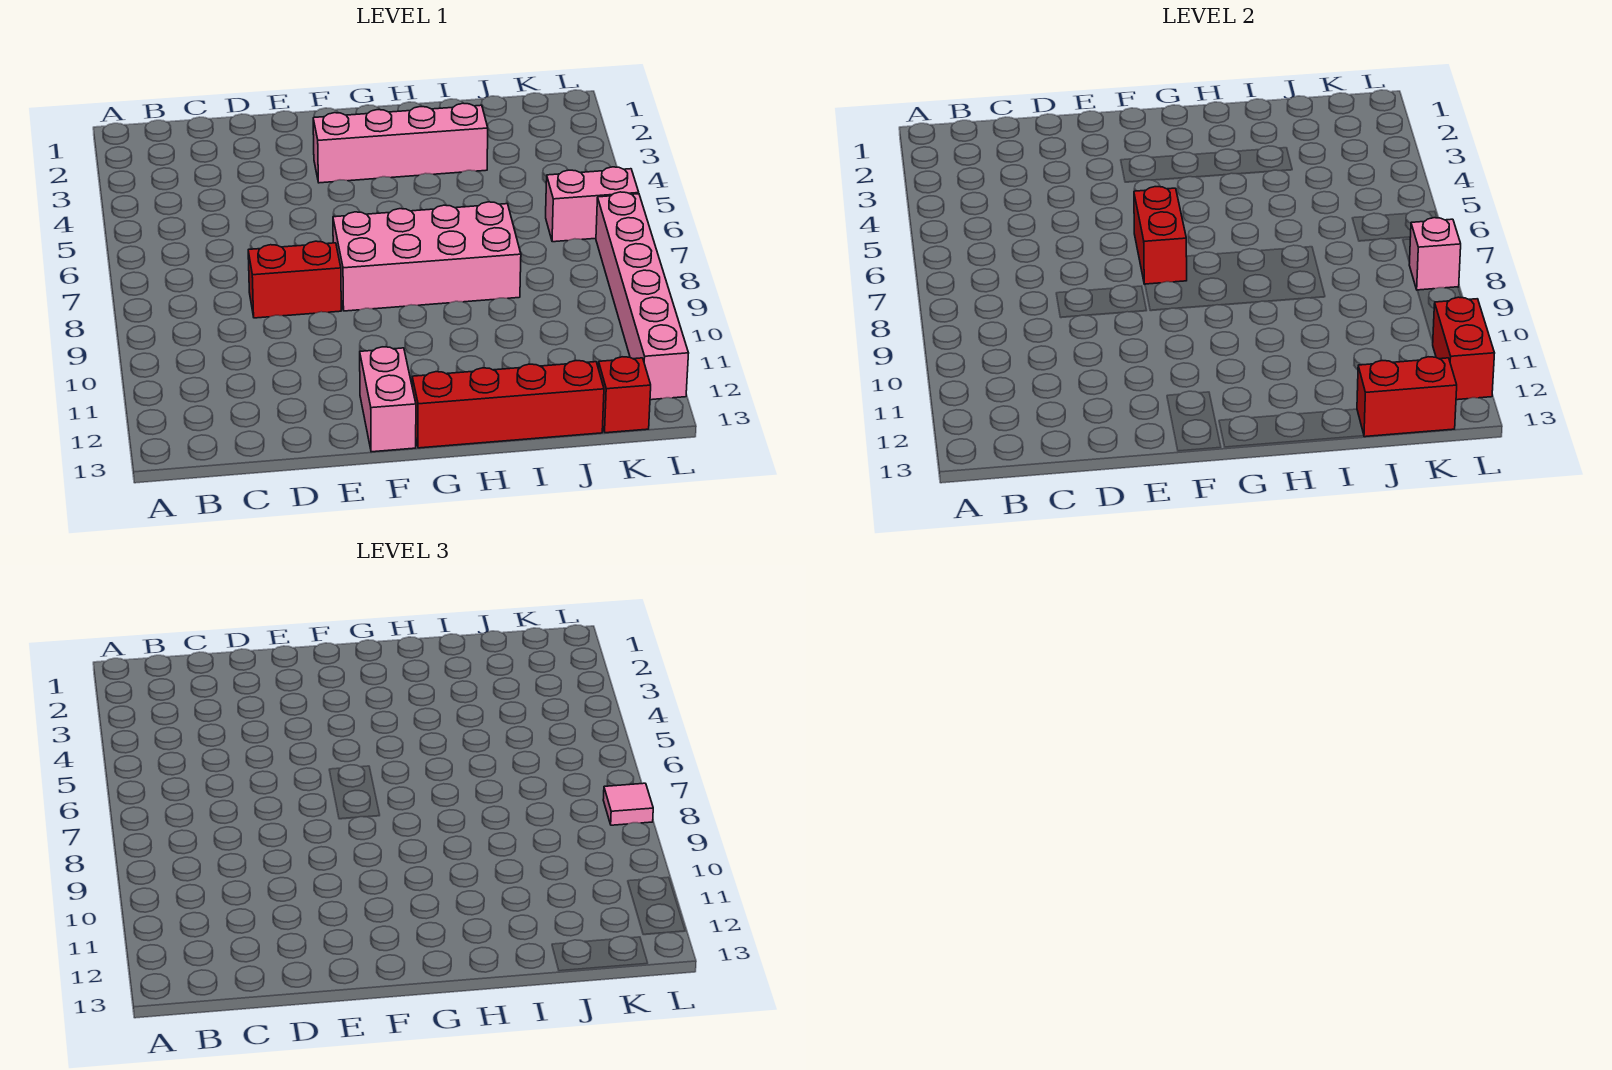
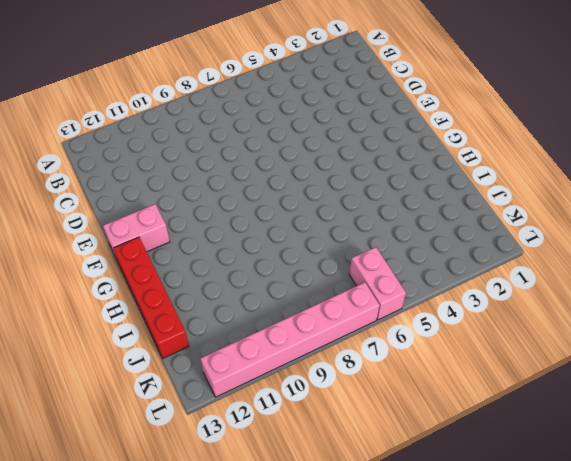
none -> red 1x2 brick [248,241,341,318]
none -> pink 1x4 brick [313,103,488,183]
none -> pink 2x4 brick [333,202,521,311]

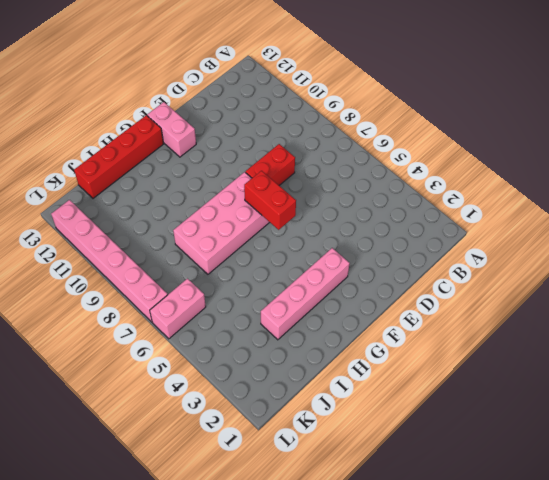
none -> red 1x1 brick [598,357,651,433]
none -> red 1x2 brick [1357,357,1457,437]
none -> pink 1x1 brick [1409,218,1461,290]

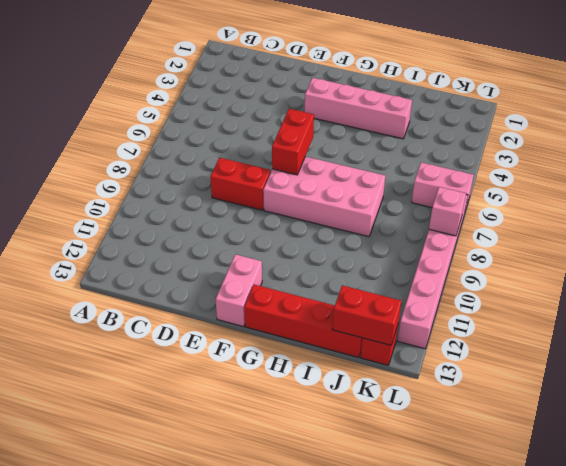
none -> red 1x2 brick [1433,297,1495,400]
none -> pink 1x1 tile [603,783,653,825]

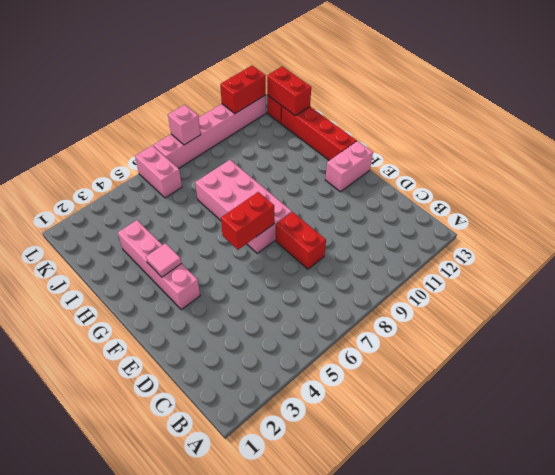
pink 1x1 tile [146,243,181,277] -> pink 1x1 tile moved to [603,783,653,825]

